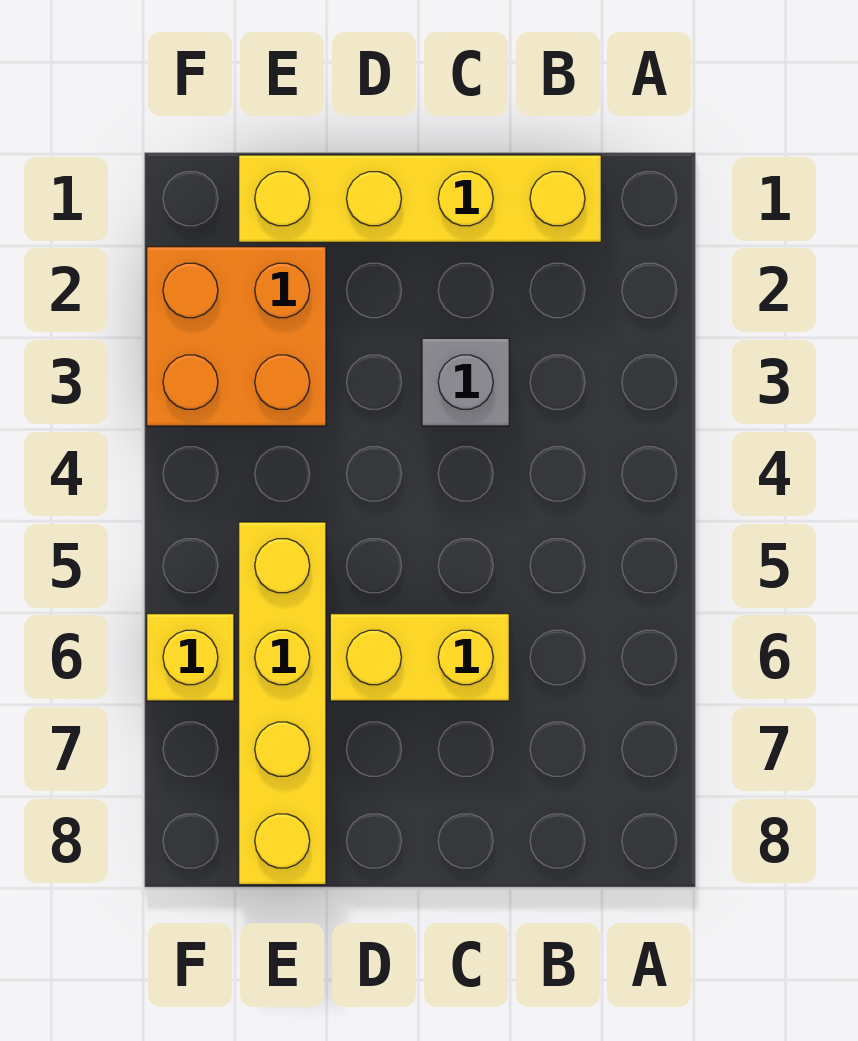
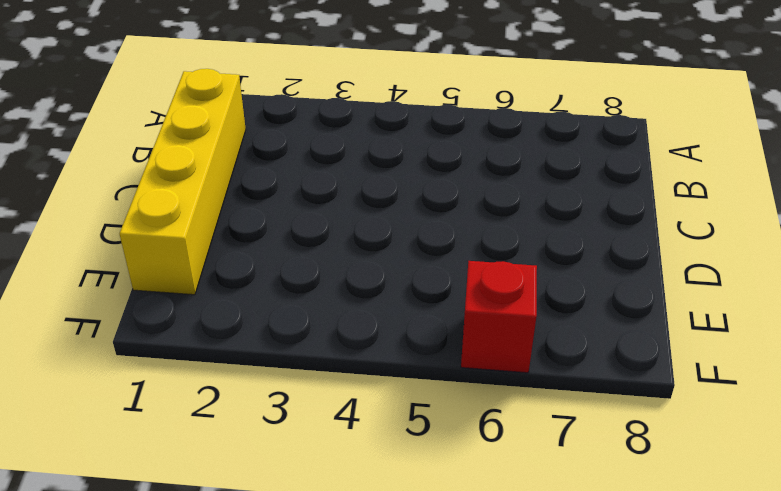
red 1x1 brick [461,261,537,373] -> yellow 1x1 brick [147,614,234,701]
none -> grey 1x1 brick [422,338,509,426]
none -> yellow 1x2 brick [330,614,509,701]

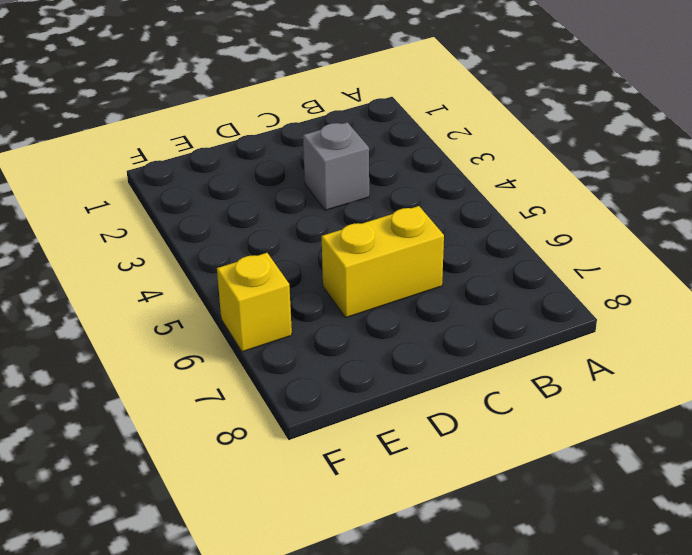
none -> yellow 1x4 brick [239,155,601,242]
none -> orange 2x2 brick [147,247,326,426]

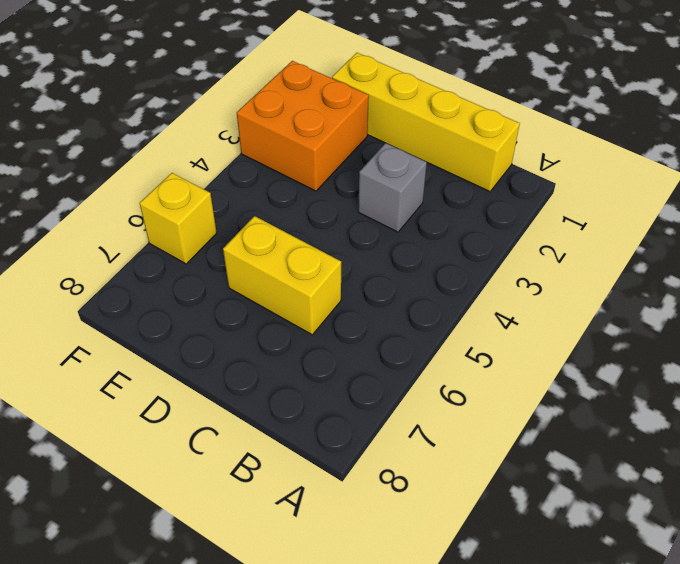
none -> yellow 1x4 brick [239,522,326,885]

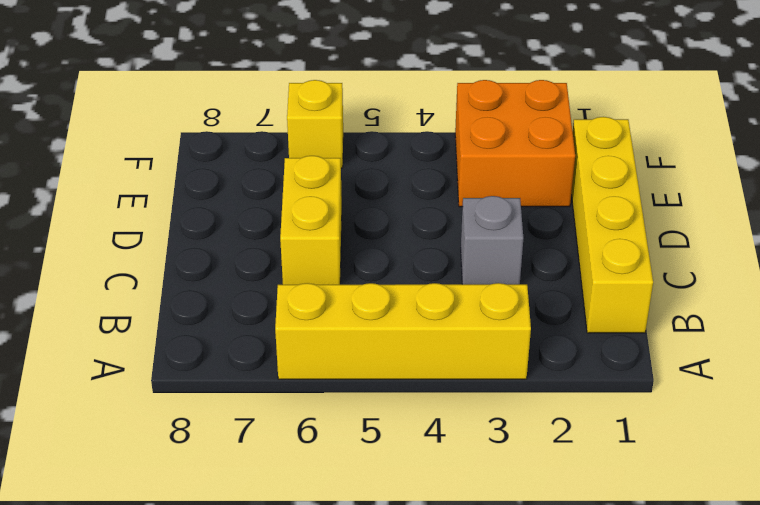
yellow 1x4 brick [275,283,531,379] -> yellow 1x4 brick moved to [239,522,326,885]

